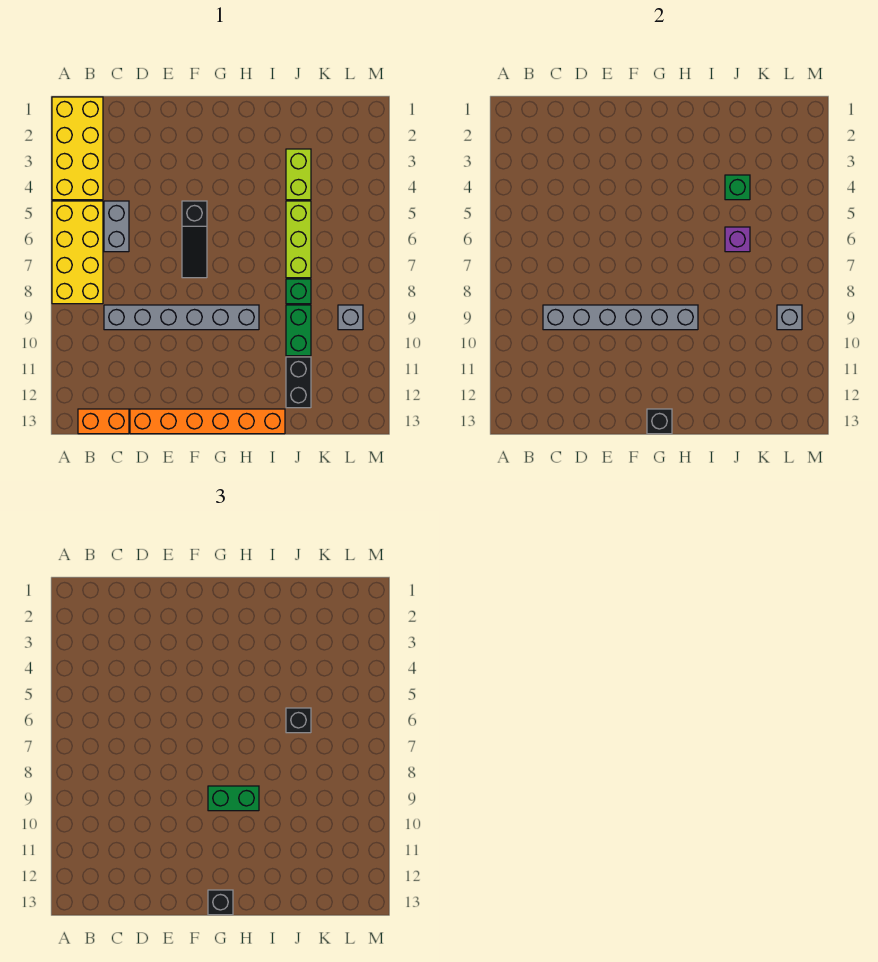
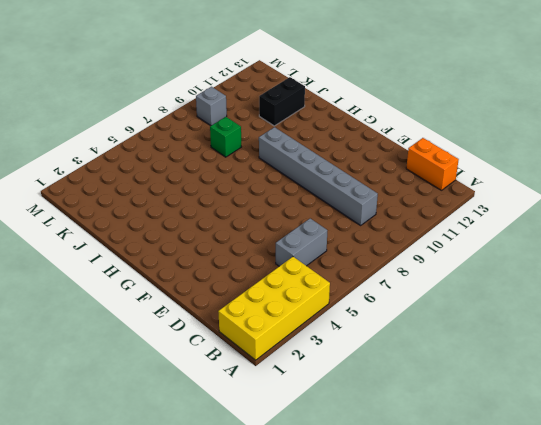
none -> yellow 2x4 brick [52,201,103,304]
none -> orange 1x6 brick [130,409,285,434]
none -> black 1x3 slope [182,201,207,278]

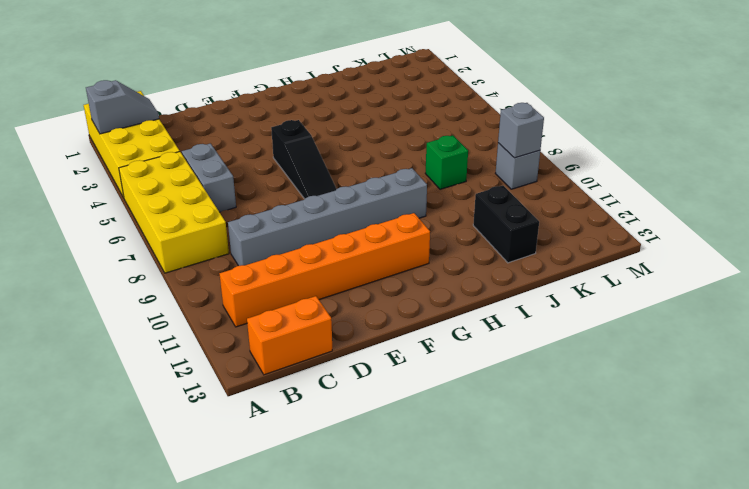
grey 1x2 slope [86,80,159,134] -> none
orange 1x6 brick [220,213,430,327] -> orange 1x6 brick moved to [130,409,285,434]
none -> lime 1x2 brick [286,149,311,200]
none -> lime 1x3 brick [286,201,311,278]
none -> green 1x2 brick [286,305,311,356]

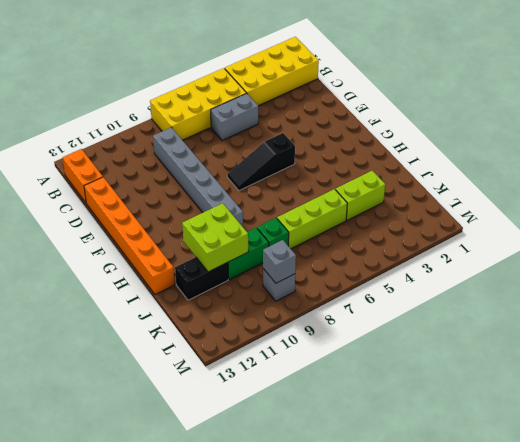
lime 2x2 brick [182,203,248,272] -> none
none -> grey 1x6 brick [543,305,698,330]
none -> black 1x1 brick [647,409,672,434]
none -> green 1x1 brick [725,175,750,200]

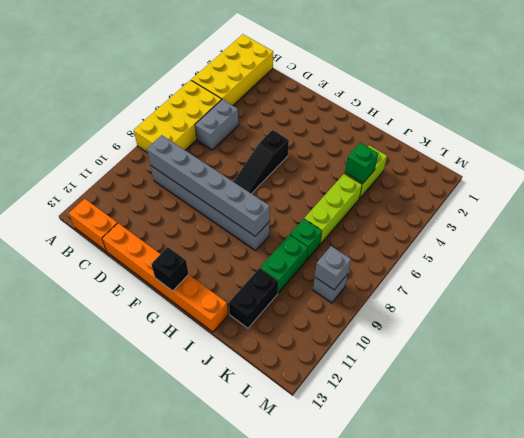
none -> purple 1x1 brick [725,227,750,252]
none -> green 1x2 brick [208,786,259,811]
none -> black 1x1 brick [208,890,233,915]

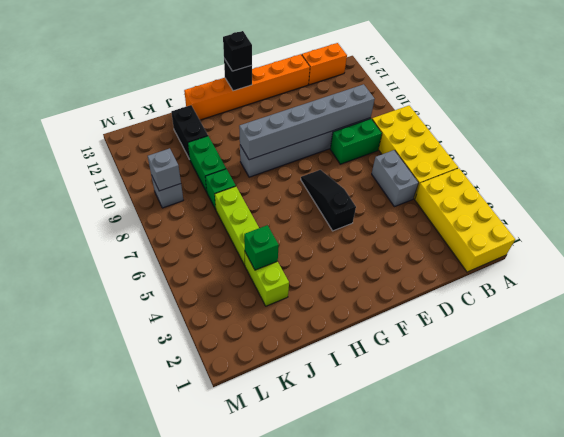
green 1x2 brick [330,119,382,164] -> green 1x2 brick moved to [208,786,259,811]
none -> purple 1x1 brick [725,227,750,252]
none -> black 1x1 brick [286,708,311,733]

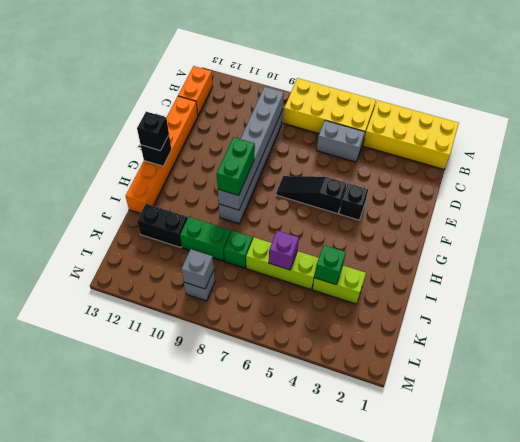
black 1x1 brick [339,183,368,220] -> black 1x1 brick moved to [286,708,311,733]

